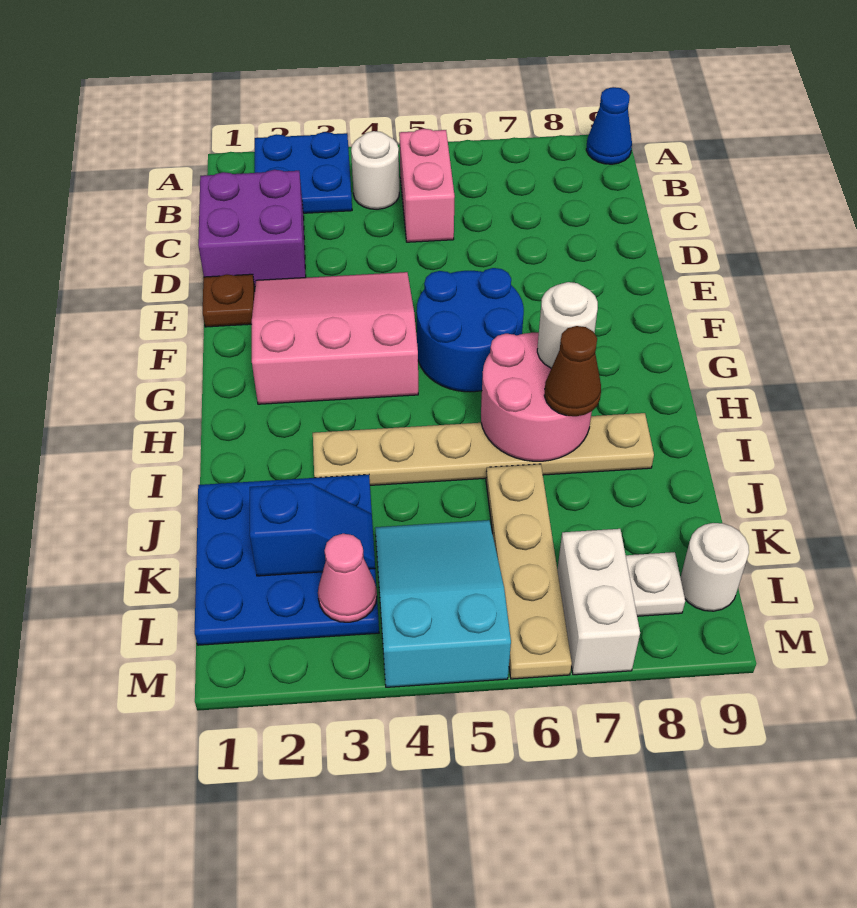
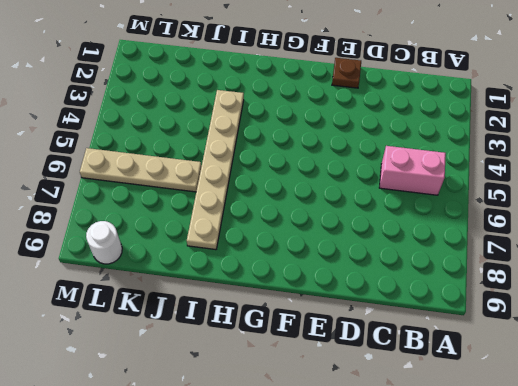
none -> blue 2x2 plate [255,132,352,213]
none -> blue 1x1 cone [586,87,632,164]
none -> white 1x1 round brick [351,131,399,209]

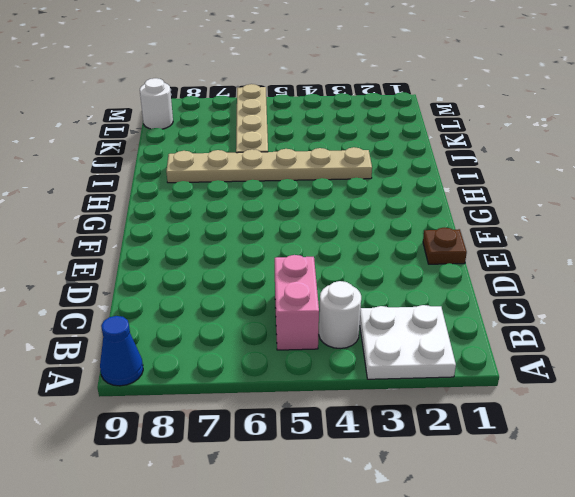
white 2x2 plate [360,305,456,379] -> blue 2x2 plate [255,132,352,213]
none -> purple 2x2 brick [198,170,306,287]
none -> pink 3x3 slope [252,272,418,404]
none -> blue 2x2 round brick [417,268,524,392]

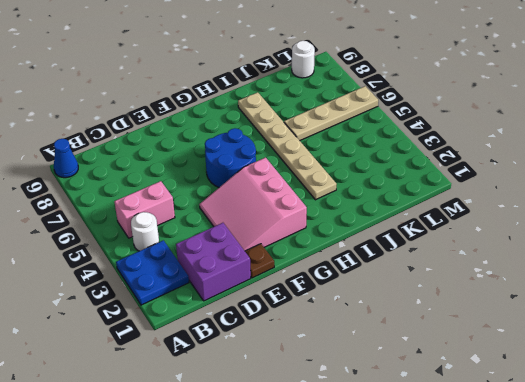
none -> blue 3x3 plate [195,475,379,645]
none -> cyan 2x3 slope [375,520,511,687]
none -> white 1x2 brick [557,529,640,675]

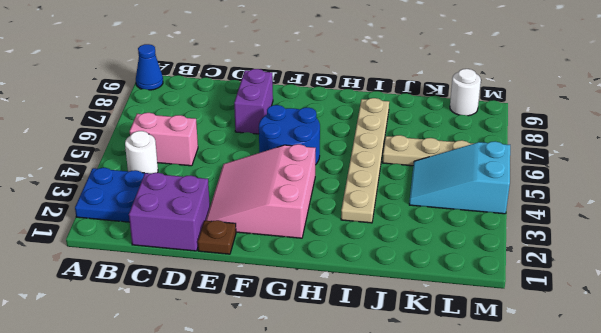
purple 1x2 brick [234,69,273,134] -> none
none -> blue 3x3 plate [195,475,379,645]
none -> white 1x2 brick [557,529,640,675]
none -> white 1x1 plate [626,552,685,616]

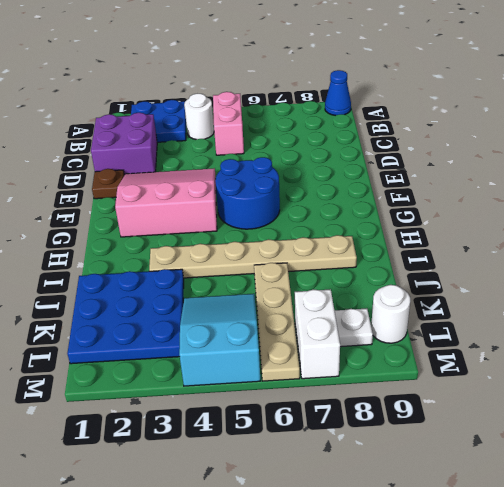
none -> pink 2x2 round brick [481,333,592,461]
none -> blue 1x2 slope [250,483,375,576]
none -> pink 1x1 cone [318,534,377,622]

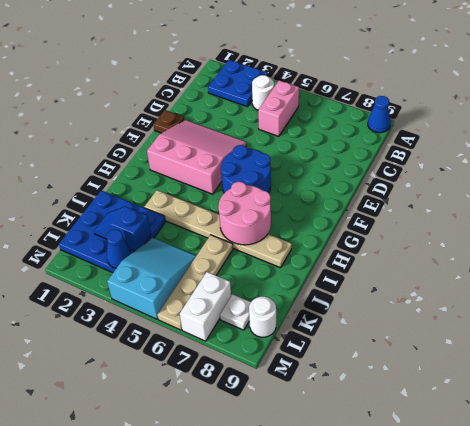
blue 1x2 slope [94,206,151,251] -> blue 1x2 slope turned to [250,483,375,576]
blue 1x1 cone [106,230,132,268] -> pink 1x1 cone [318,534,377,622]
none -> purple 2x2 brick [198,170,306,287]
none -> white 1x1 round brick [537,282,598,368]
none -> brown 1x1 cone [544,326,601,416]

